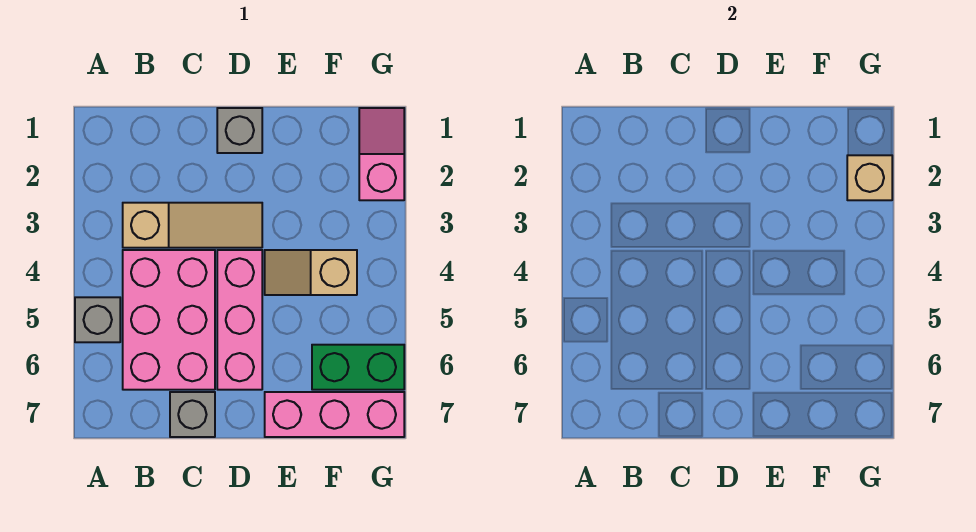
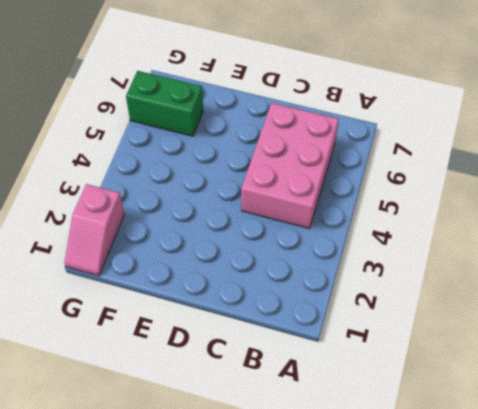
none -> grey 1x1 brick [75,297,120,342]
none -> tan 1x3 slope [123,203,262,248]

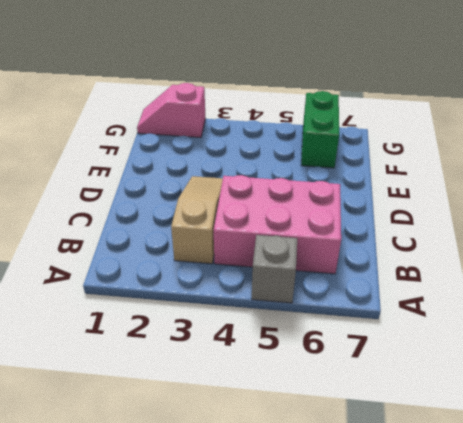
none -> grey 1x1 brick [170,392,215,437]
none -> grey 1x1 brick [217,108,262,153]

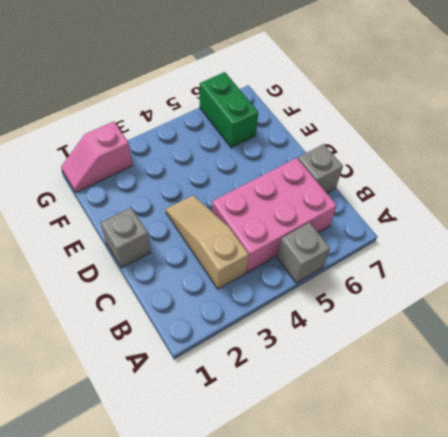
none -> pink 1x3 brick [217,250,262,390]
none -> tan 1x2 slope [265,250,357,295]

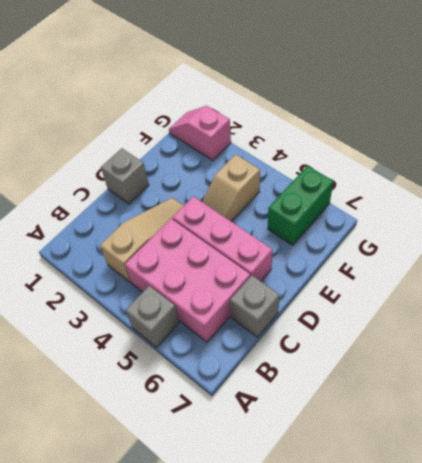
none -> pink 1x3 brick [265,392,404,437]
none -> tan 1x1 brick [847,155,892,200]

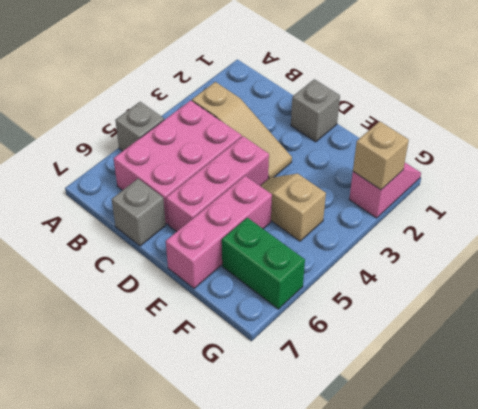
pink 1x3 brick [166,176,272,289] -> pink 1x3 brick turned to [265,392,404,437]

